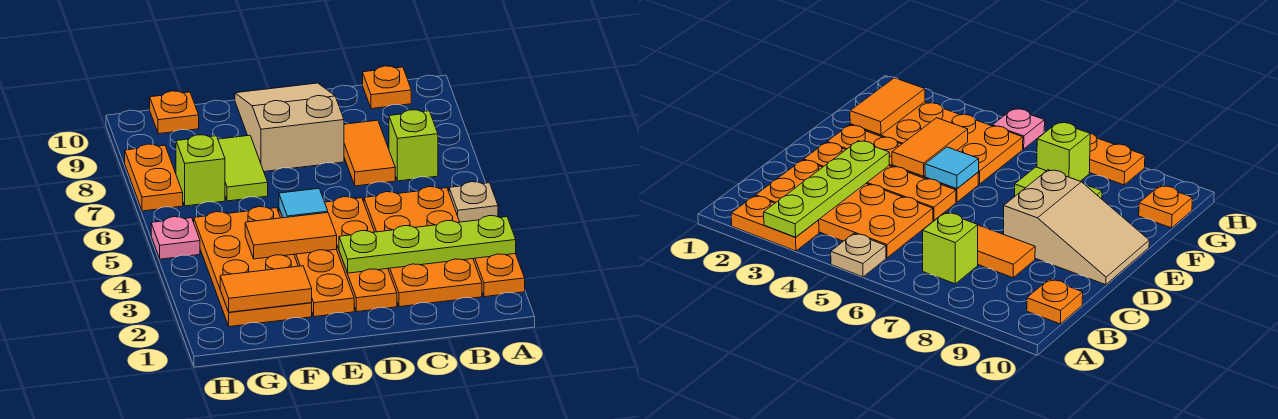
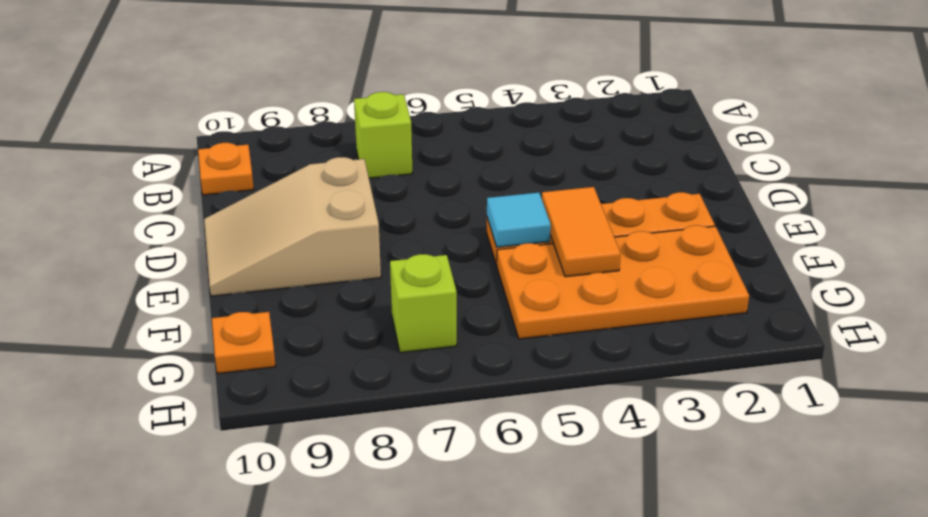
none -> orange 1x2 plate [473,254,525,297]
none -> tan 1x1 plate [449,182,498,222]
none -> orange 2x4 plate [364,187,482,307]

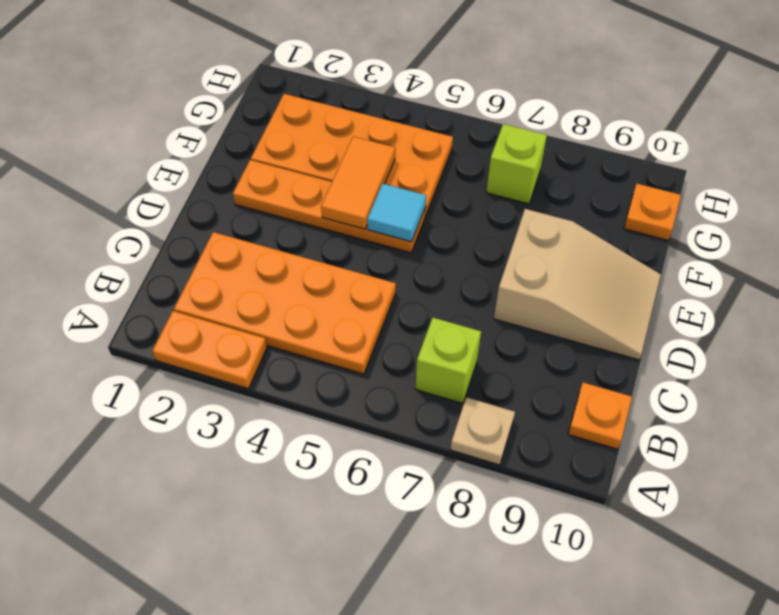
tan 1x1 plate [450,397,515,465] -> tan 1x1 plate moved to [449,182,498,222]
none -> orange 1x2 tile [344,120,395,186]
none -> orange 1x4 plate [325,197,397,312]
none -> lime 1x2 tile [218,135,268,201]

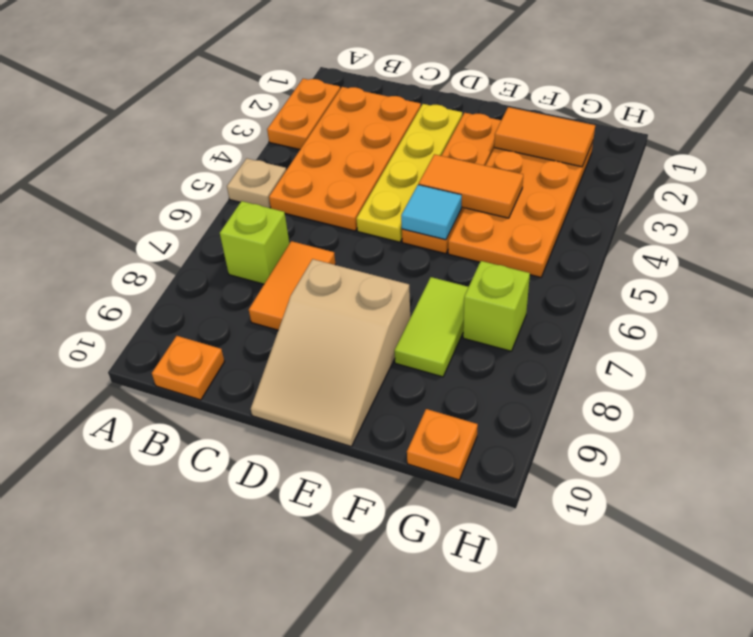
yellow 1x4 plate [356,104,462,242] -> orange 1x4 plate [325,197,397,312]
none -> pink 1x1 plate [151,217,200,259]
none -> orange 1x2 plate [125,144,183,211]
none -> lime 1x4 plate [339,216,516,273]

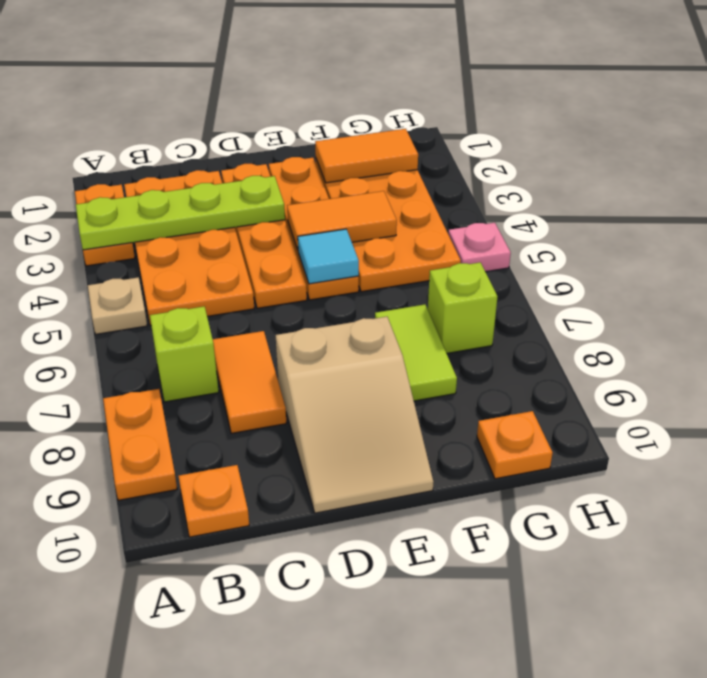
orange 1x2 plate [103,389,177,500] -> orange 1x2 plate moved to [125,144,183,211]

